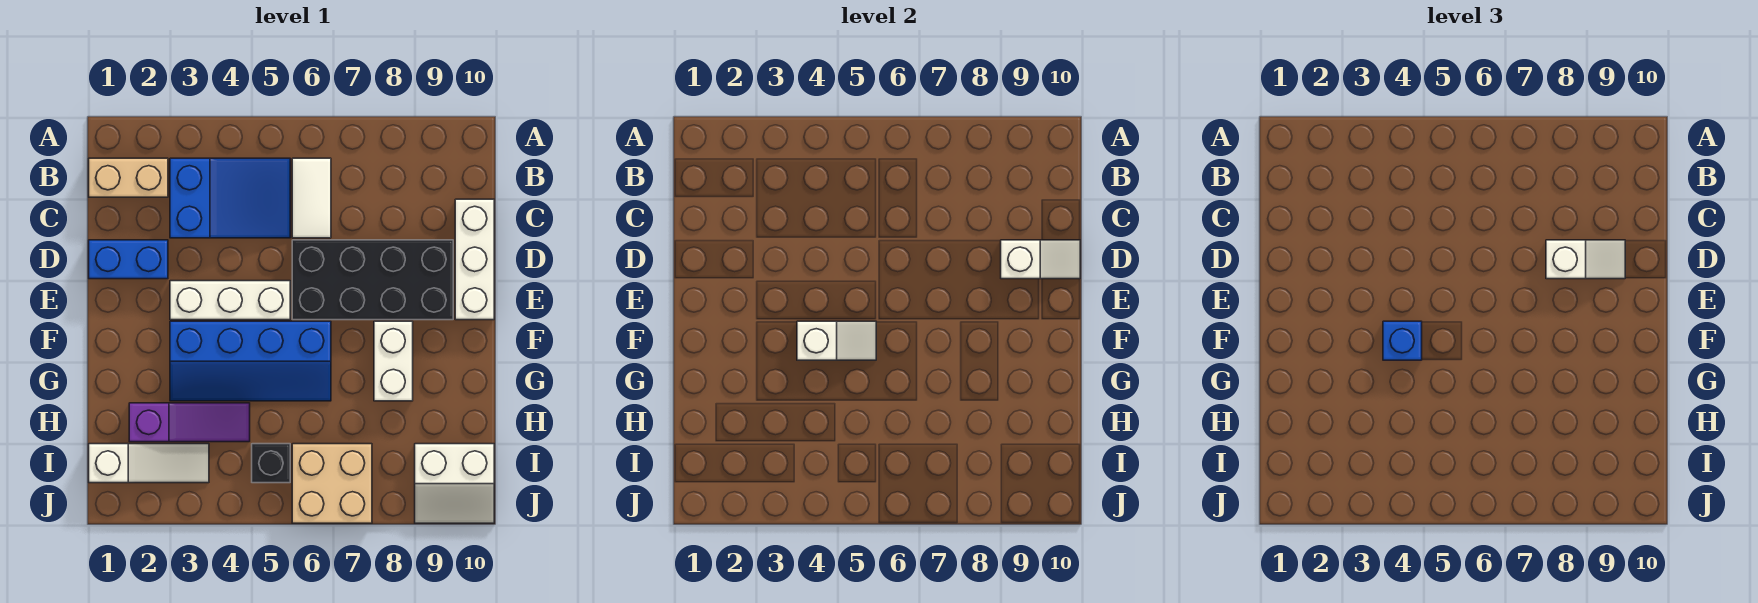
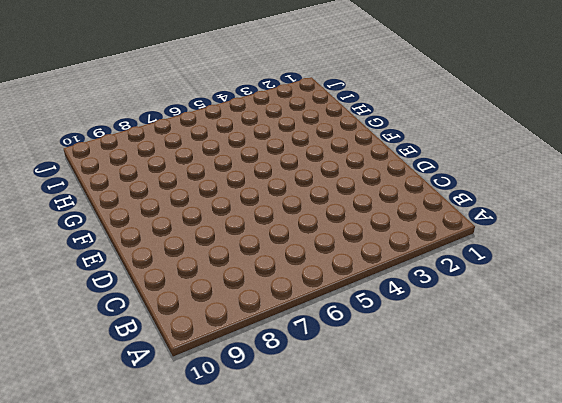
none -> tan 1x2 brick [89,158,168,197]
none -> blue 2x3 slope [170,158,290,238]
none -> white 1x2 tile [292,158,331,238]

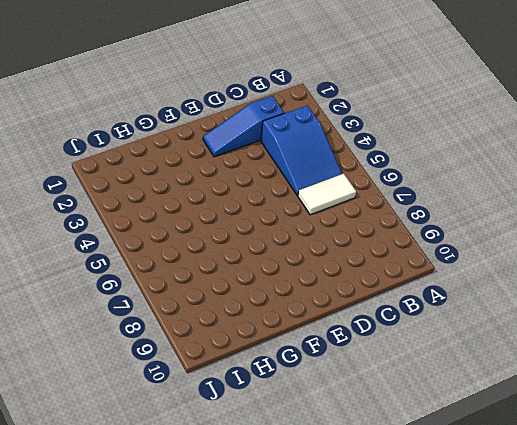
blue 1x3 slope [203,96,284,157] -> blue 1x2 brick [89,240,168,279]
none -> tan 1x2 brick [89,158,168,197]
none -> white 1x3 brick [455,199,494,320]
none -> black 2x4 brick [292,240,453,320]

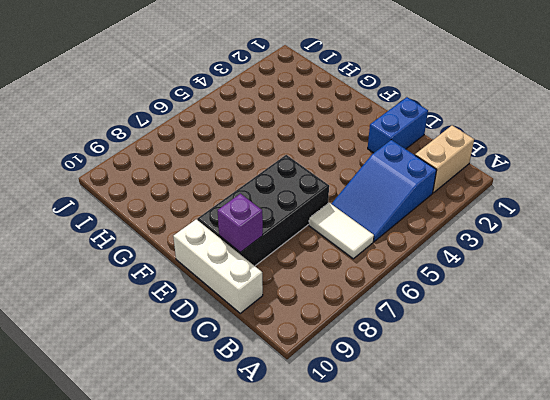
purple 1x1 brick [218,194,263,252] -> white 1x2 slope [1001,240,1080,279]
none -> white 1x3 brick [170,281,290,320]
none -> blue 2x4 slope [170,321,331,401]
none -> white 1x2 brick [374,321,413,401]

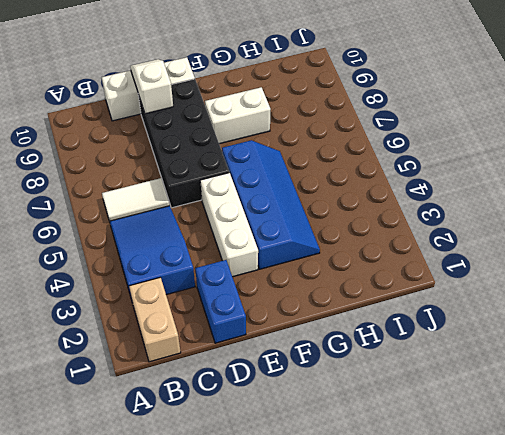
none -> purple 1x3 slope [129,403,250,442]
none -> white 1x3 slope [89,444,209,483]
none -> black 1x1 brick [252,444,290,483]

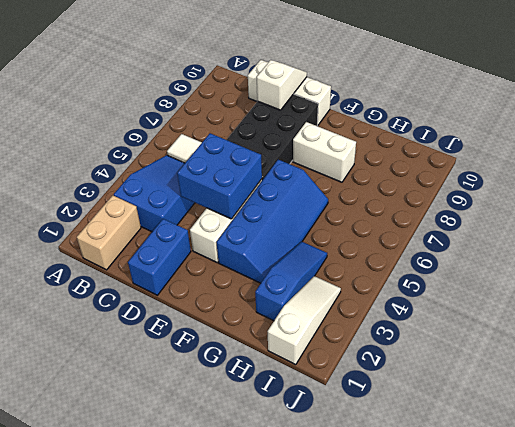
blue 2x2 brick [177,133,262,219] -> none
blue 1x3 slope [255,241,327,321] -> purple 1x3 slope [129,403,250,442]
none -> black 1x1 brick [252,444,290,483]
none -> tan 2x2 brick [292,444,372,523]
none -> white 2x2 slope [415,444,494,523]

